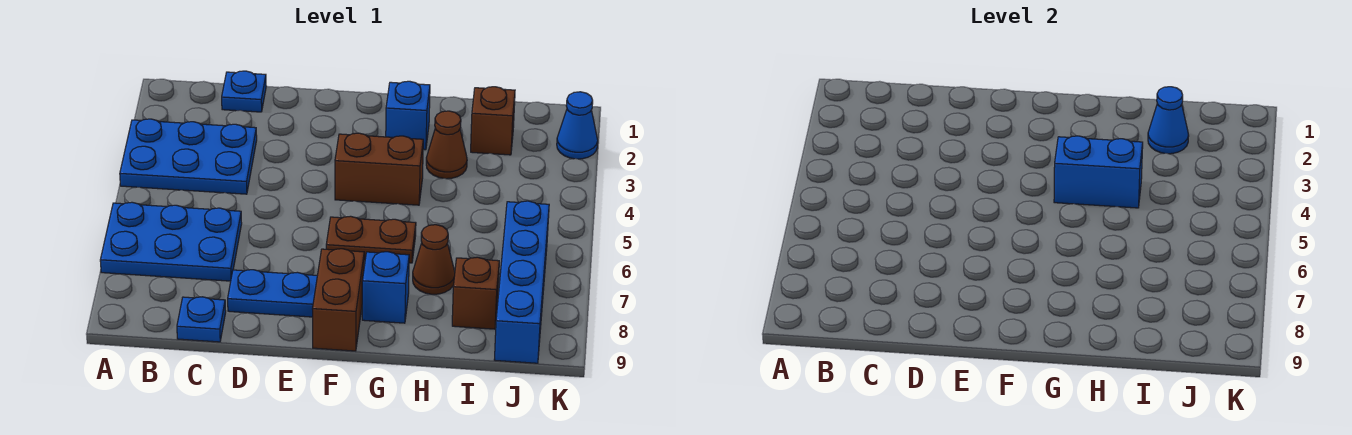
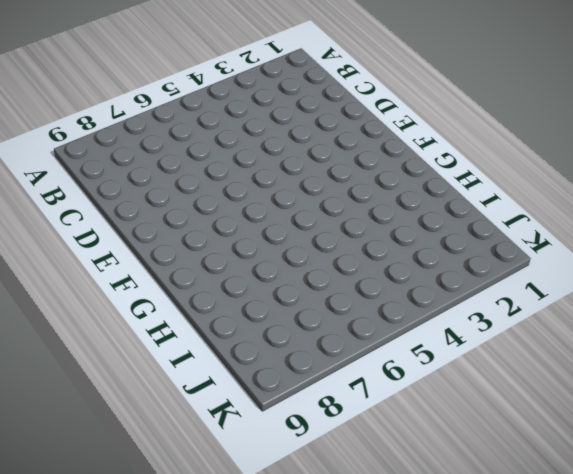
none -> blue 2x3 plate [120,119,257,194]
none -> blue 2x3 plate [100,202,242,281]
none -> blue 1x1 plate [222,71,266,112]

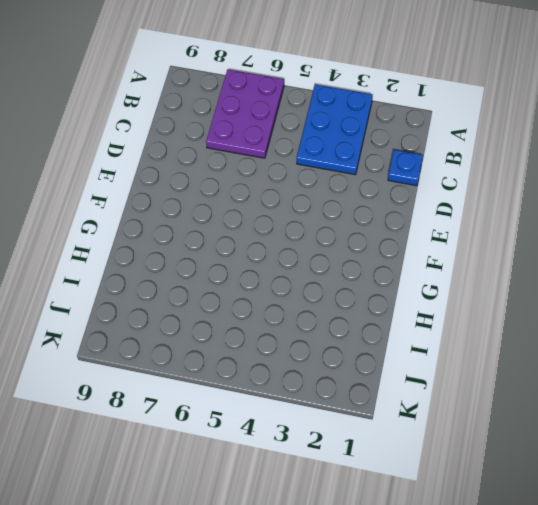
purple 2x3 plate [206,69,284,158] -> blue 2x3 plate [100,202,242,281]
none -> blue 1x1 plate [177,297,226,342]
none -> blue 1x2 plate [228,270,317,317]
none -> brown 1x2 brick [335,133,423,205]

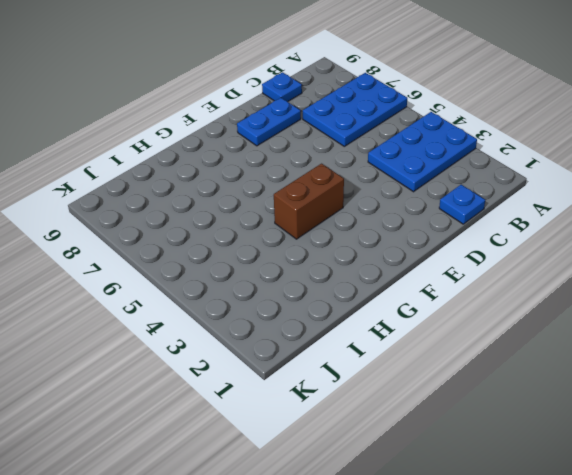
none -> brown 1x2 plate [326,216,416,263]
none -> brown 1x2 brick [313,249,364,351]
none -> blue 1x1 brick [386,81,430,150]

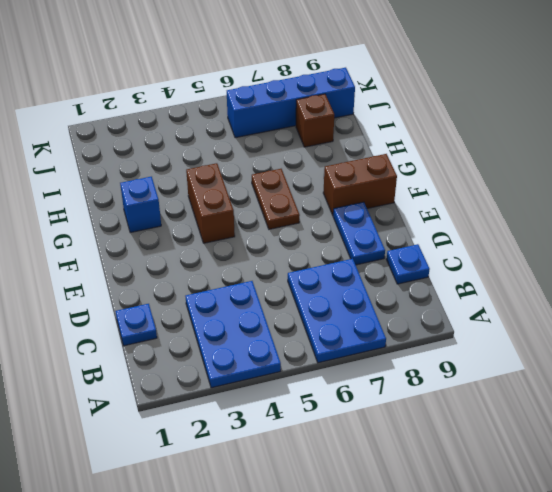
none -> blue 1x1 brick [362,252,409,323]
none -> brown 1x1 cone [426,111,467,179]
none -> brown 1x1 cone [413,225,455,294]

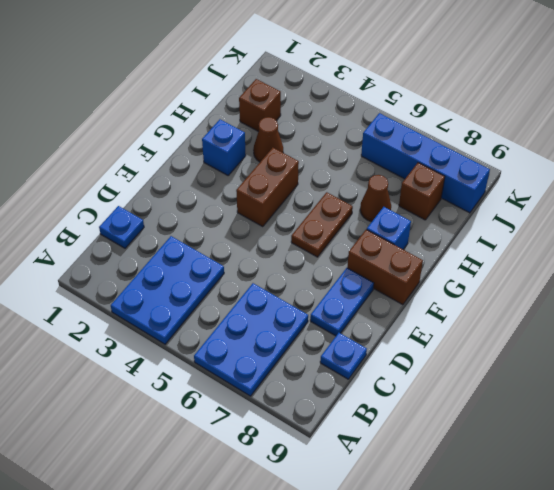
none -> blue 1x1 cone [557,92,598,159]
none -> blue 1x2 brick [1054,136,1143,208]
none -> blue 1x1 cone [1148,87,1189,154]

